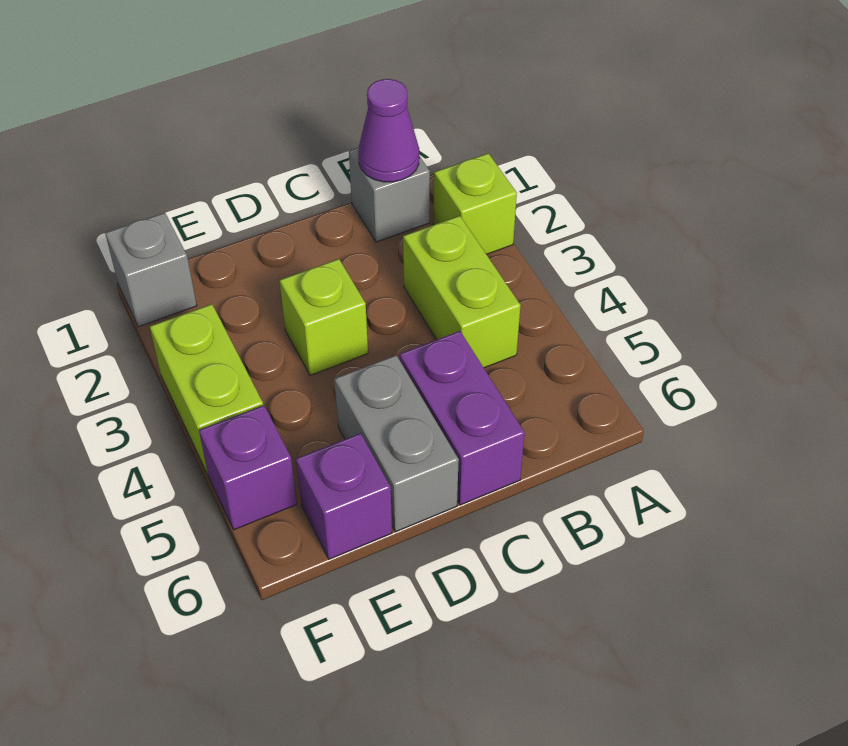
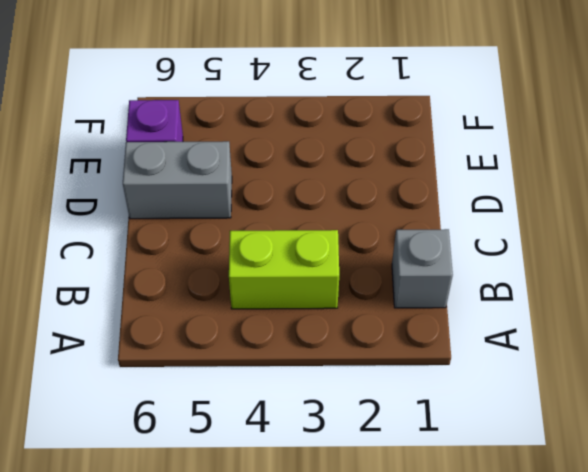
none -> lime 1x1 brick [433,153,517,254]
none -> purple 1x2 brick [400,331,525,505]

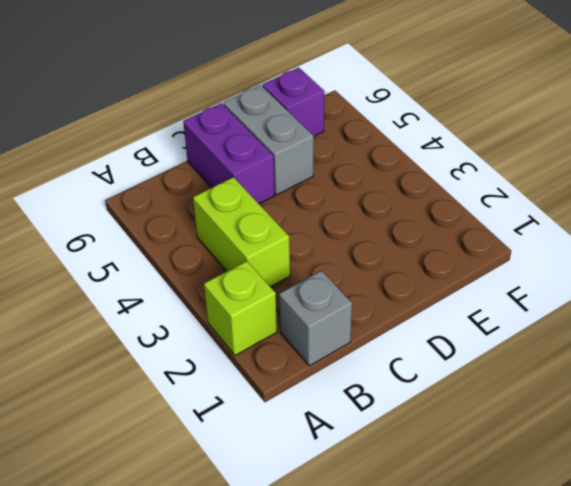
none -> lime 1x1 brick [280,259,368,375]
none -> grey 1x1 brick [105,213,197,327]

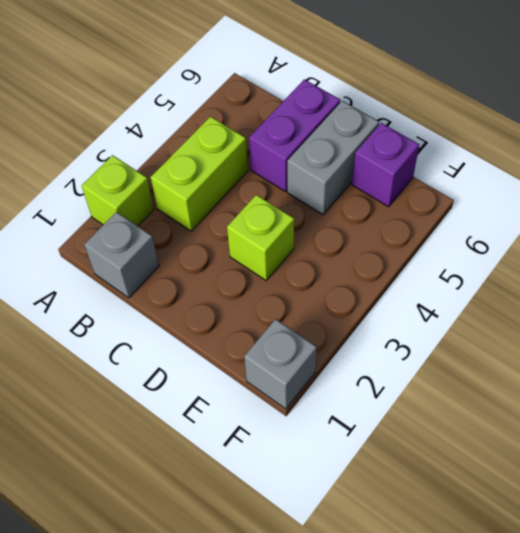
none -> lime 1x2 brick [150,304,263,474]
none -> purple 1x1 brick [199,405,297,530]

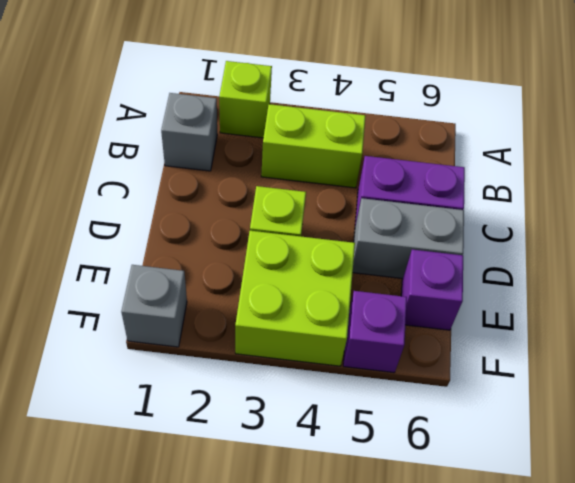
lime 2x2 brick [235,231,355,366] -> lime 1x2 brick [150,304,263,474]
none -> purple 1x1 cone [358,79,419,182]

